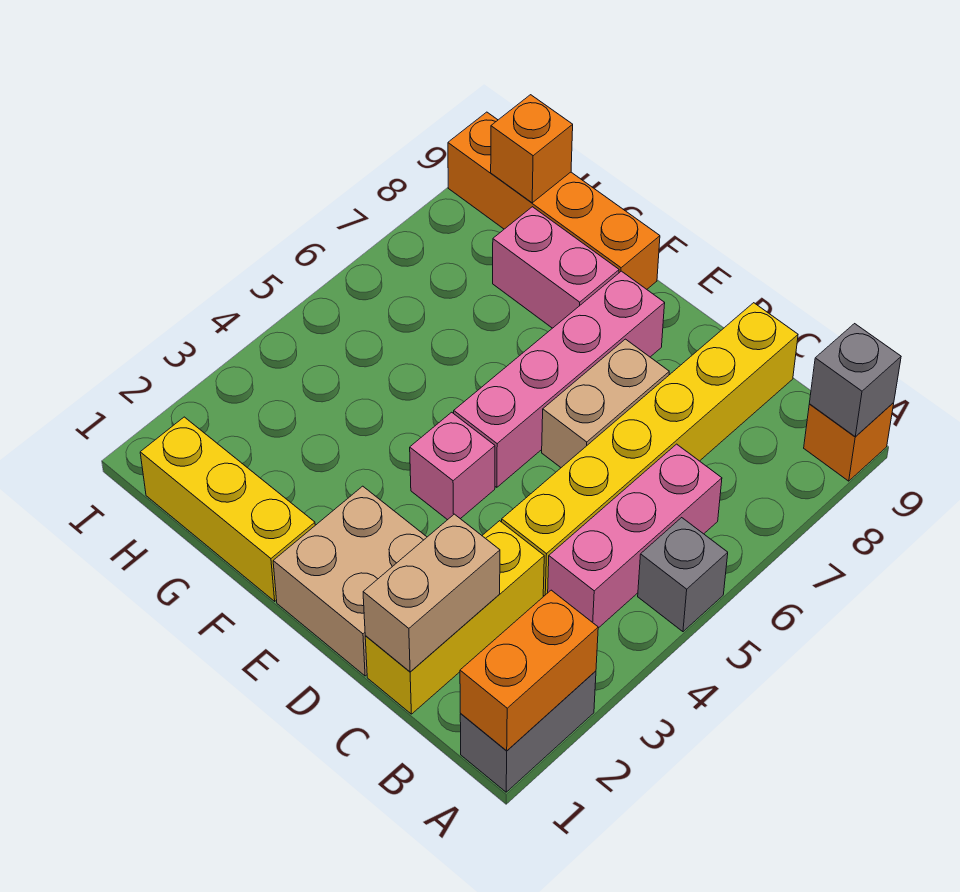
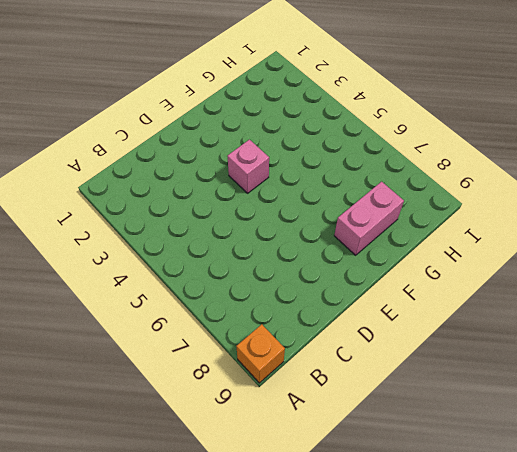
none -> grey 1x2 brick [460,671,596,792]
none -> grey 1x1 brick [638,518,728,632]
none -> pink 1x3 brick [548,444,722,628]

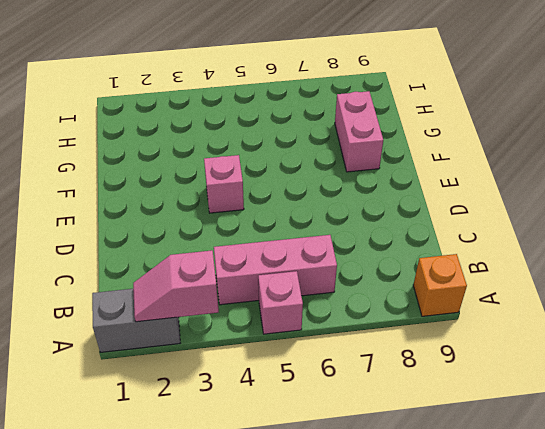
pink 1x2 slope [133,250,219,322] -> orange 1x2 brick [460,590,598,751]
pink 1x1 brick [258,271,303,334] -> grey 1x1 brick [638,518,728,632]
none -> yellow 1x3 brick [365,521,544,714]
none -> yellow 1x6 brick [502,303,798,596]
none -> tan 2x2 brick [273,486,427,676]

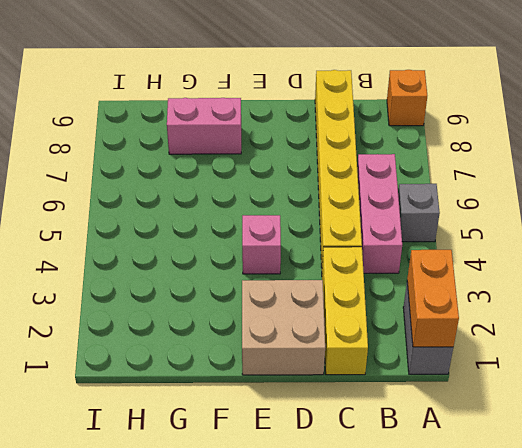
none -> tan 1x2 brick [542,339,669,467]
none -> pink 1x4 brick [454,271,665,487]
none -> yellow 1x3 brick [140,417,315,601]

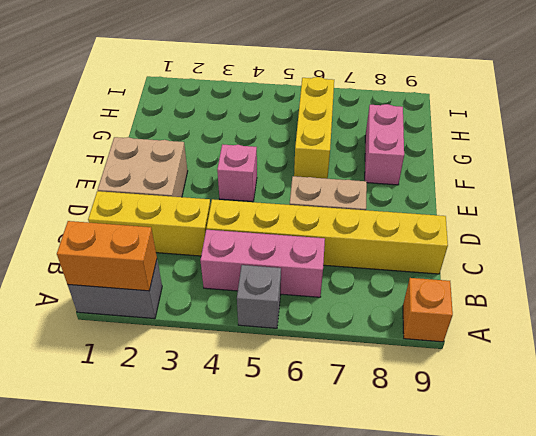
yellow 1x3 brick [294,77,334,179] -> yellow 1x3 brick moved to [140,417,315,601]
none -> pink 1x4 brick [454,271,665,487]
none -> orange 1x4 brick [448,112,660,289]
none -> grey 1x1 brick [809,324,901,436]

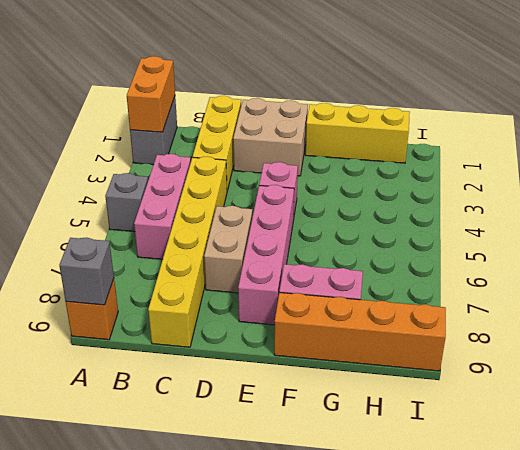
none -> tan 1x2 brick [363,514,500,672]
none -> orange 1x1 brick [491,95,573,203]

